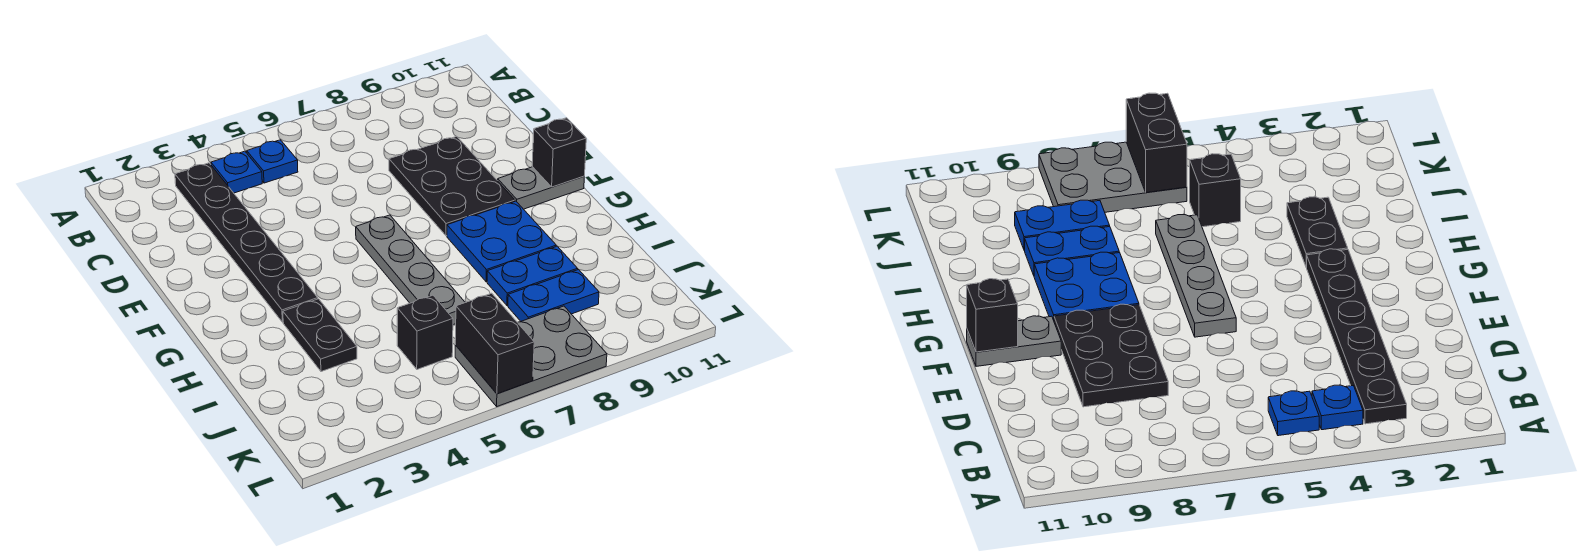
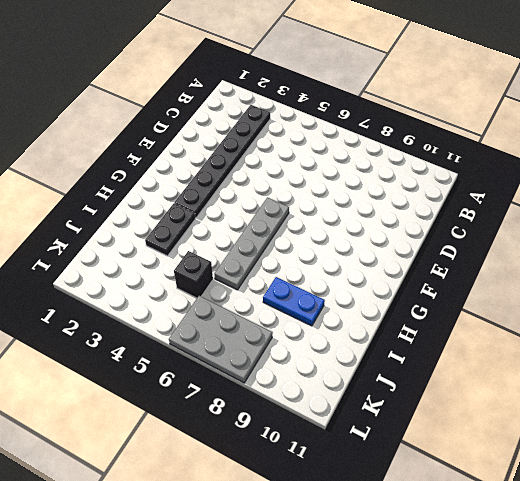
none -> blue 1x1 plate [211,151,262,193]
none -> blue 1x1 plate [247,140,298,183]
none -> black 2x3 plate [389,136,515,236]

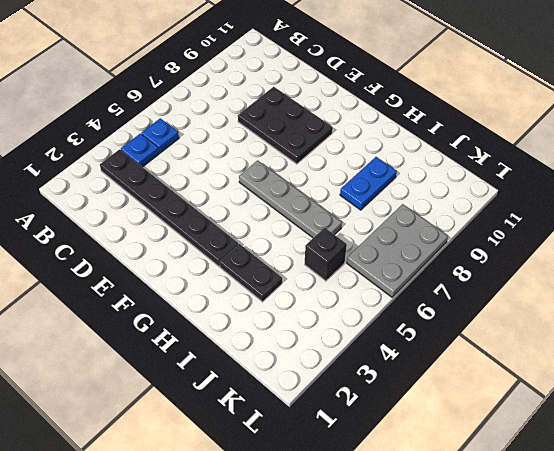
none -> grey 1x2 plate [497,167,584,209]
none -> blue 2x2 plate [447,201,556,282]
none -> blue 1x2 plate [508,269,599,321]

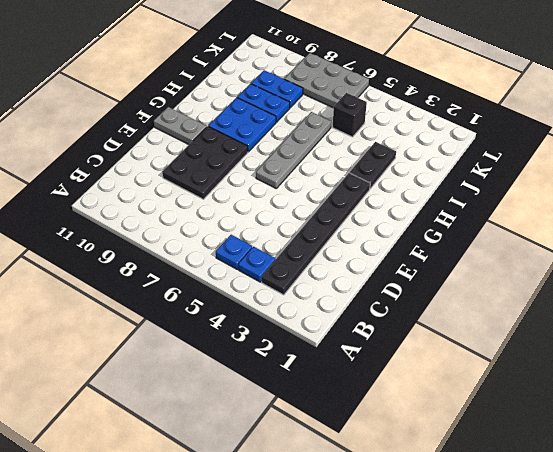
none -> black 1x1 brick [532,118,586,187]
none -> black 1x2 brick [455,293,534,394]

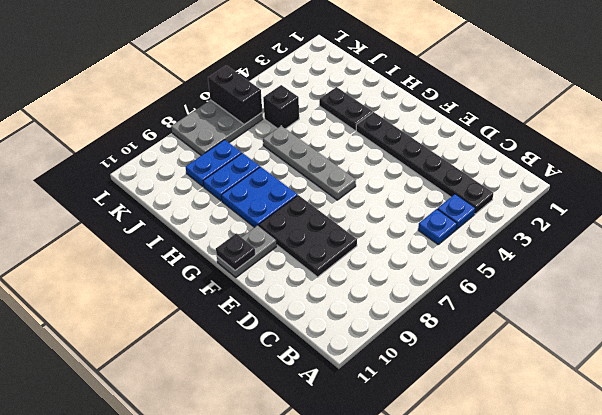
black 1x1 plate [216,234,255,270] -> black 1x1 brick [532,118,586,187]

